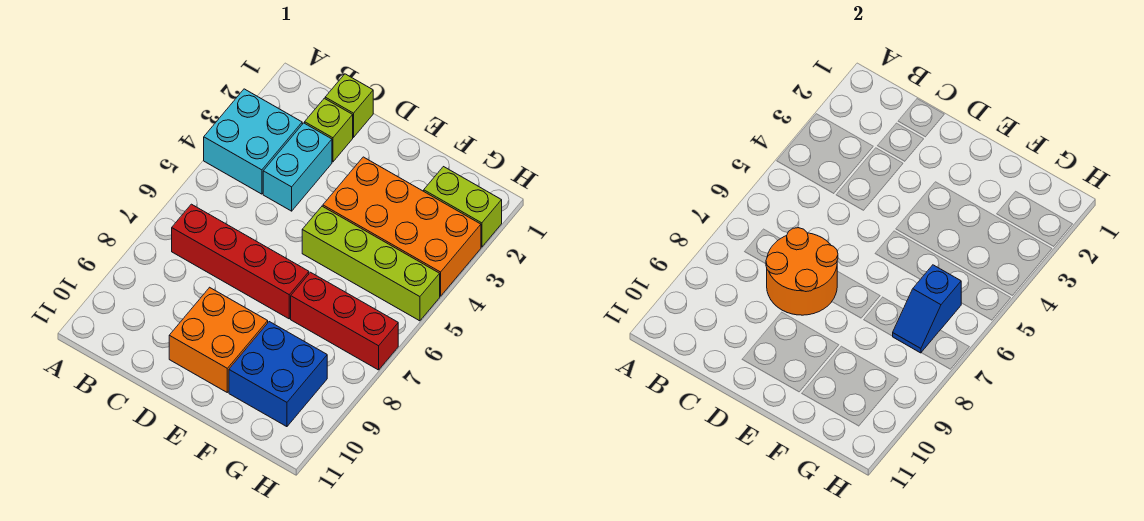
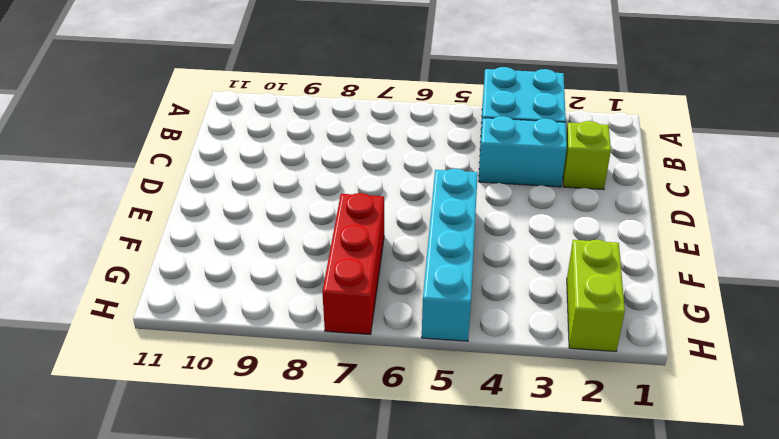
cyan 1x4 brick [422,169,478,341] -> lime 1x4 brick [302,206,440,321]
none -> red 1x4 brick [172,204,309,319]
none -> lime 1x1 brick [325,74,373,137]
none -> orange 2x2 brick [169,287,268,392]

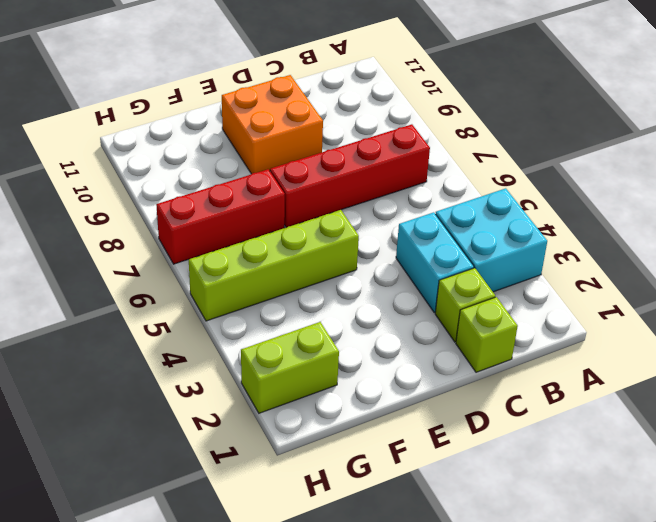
none -> orange 2x4 brick [323,157,481,296]
none -> blue 2x2 brick [229,322,327,427]
none -> orange 2x2 round brick [766,228,838,315]

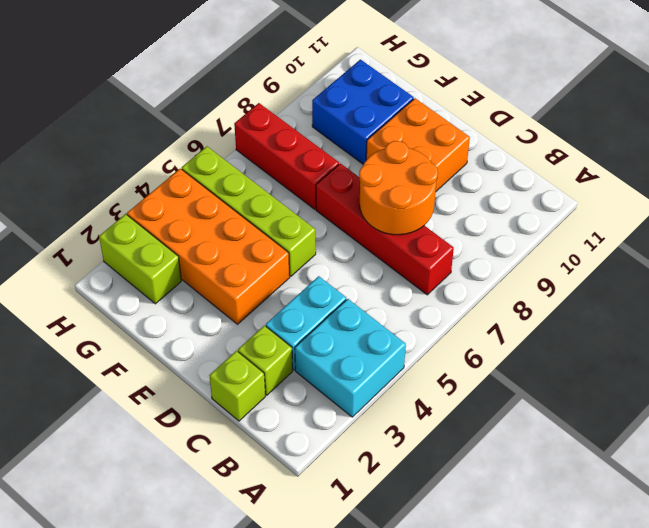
none -> blue 1x2 slope [893,265,961,353]

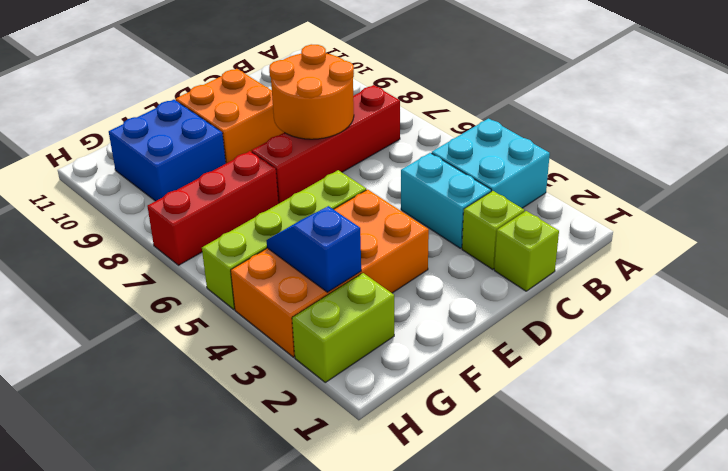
blue 1x2 slope [266,206,361,292] -> blue 1x2 slope moved to [893,265,961,353]

